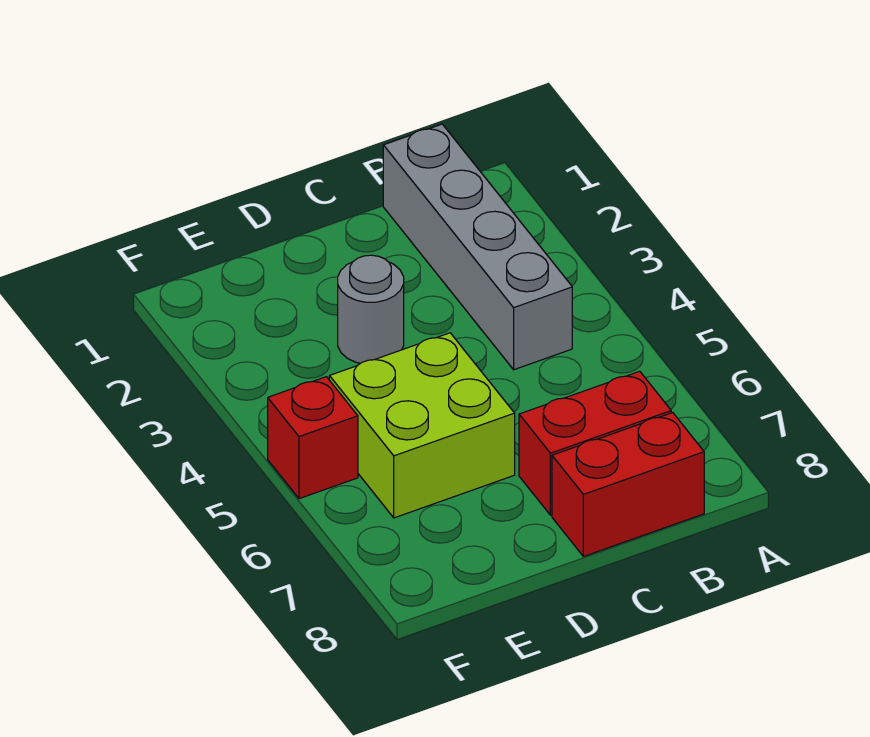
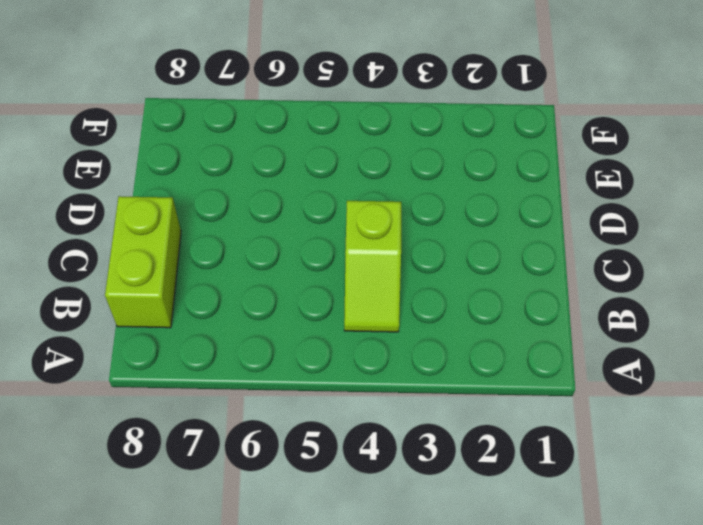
lime 1x2 slope [344,201,401,332] -> grey 1x4 brick [383,124,572,370]
lime 1x2 brick [105,196,181,328] -> red 1x2 brick [552,413,704,556]
none -> red 1x2 brick [519,371,671,515]
none -> grey 1x1 round brick [338,255,404,363]

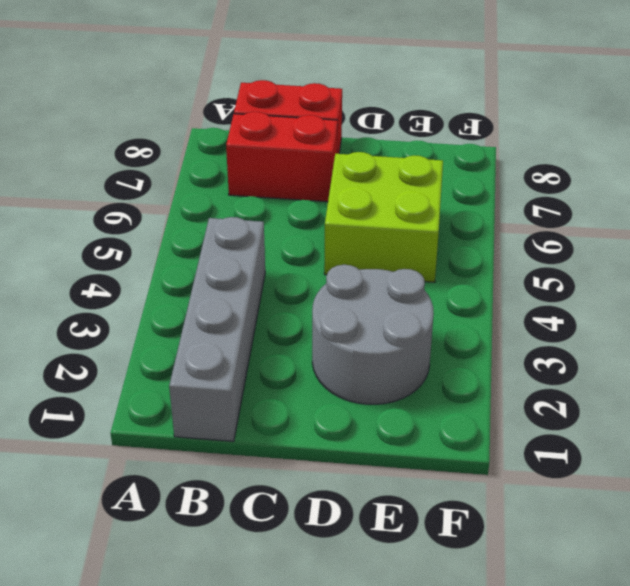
grey 2x2 round brick [312,265,434,404] -> grey 1x1 round brick [338,255,404,363]
none -> red 1x1 brick [268,377,358,499]

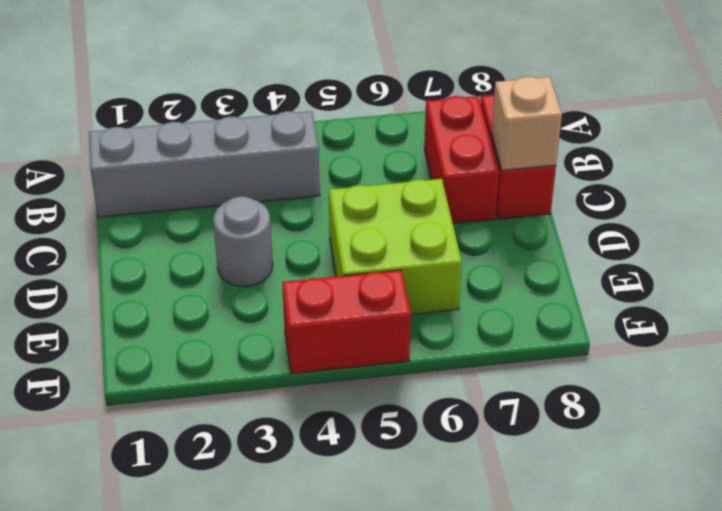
tan 1x1 brick [491,77,562,170] -> none
red 1x2 brick [282,270,411,374] -> red 1x1 brick [268,377,358,499]

